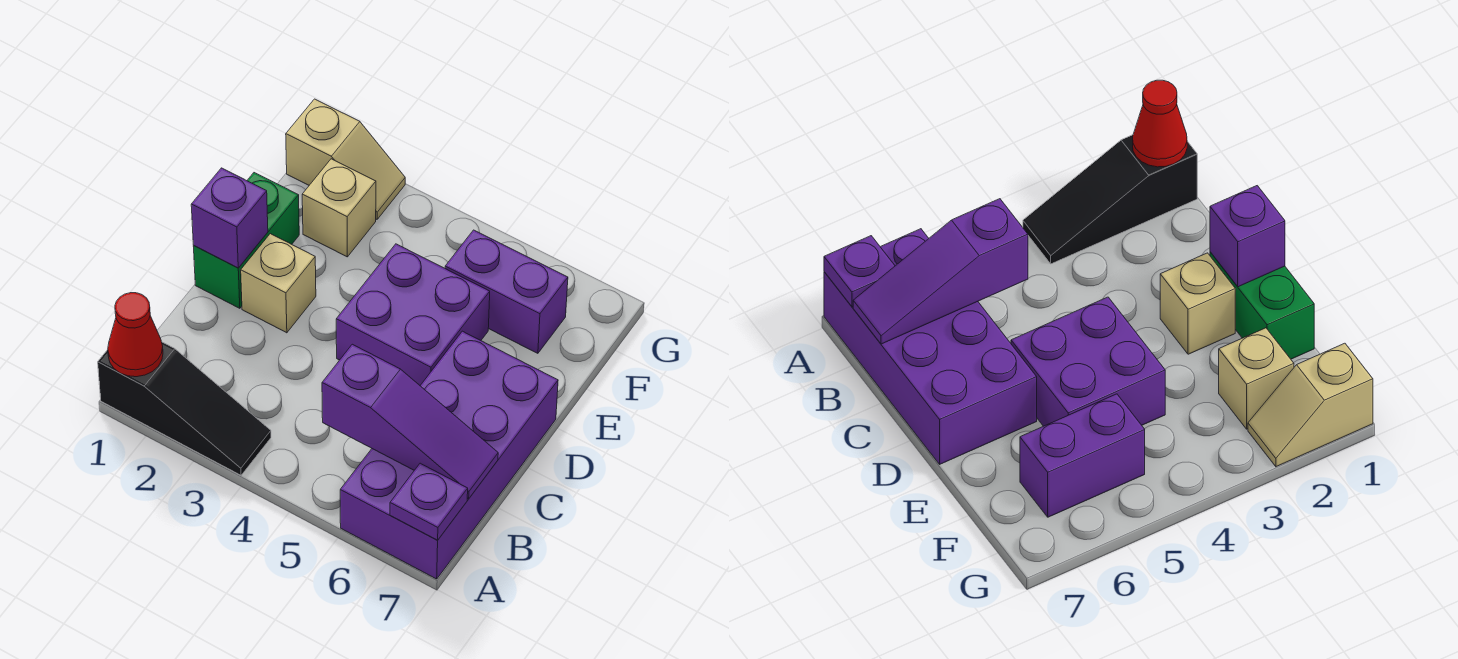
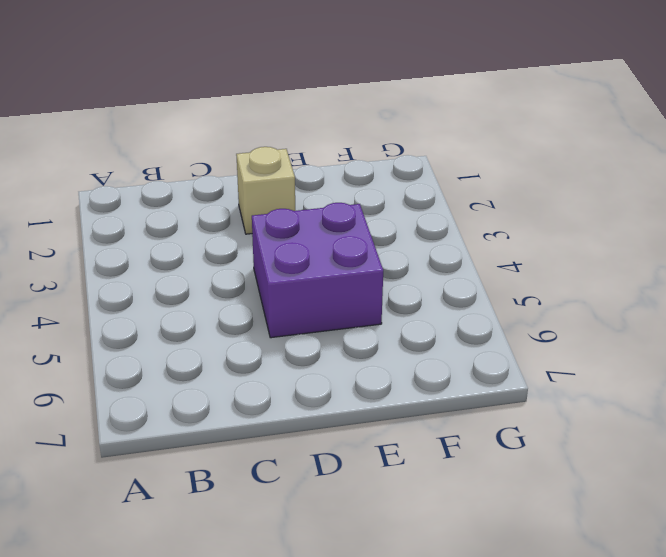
none -> black 1x3 slope [98,342,271,475]
none -> purple 2x4 brick [340,331,558,579]
none -> green 1x2 brick [193,173,299,308]

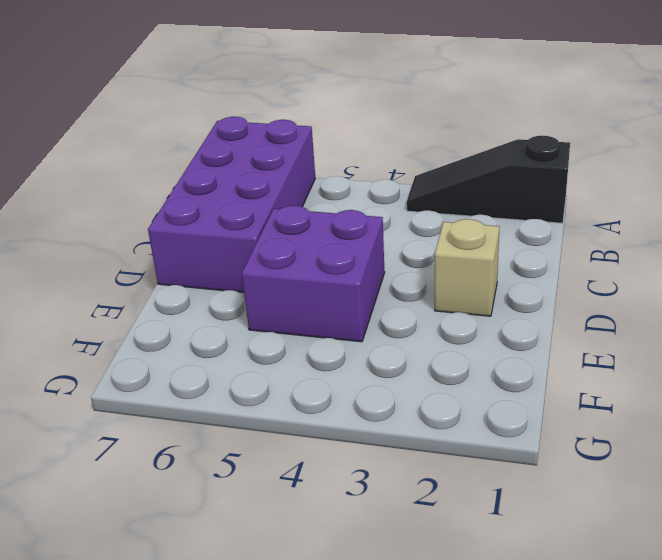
none -> green 1x2 brick [193,173,299,308]
none -> tan 1x1 brick [302,159,376,257]
none -> purple 1x2 brick [445,230,568,353]

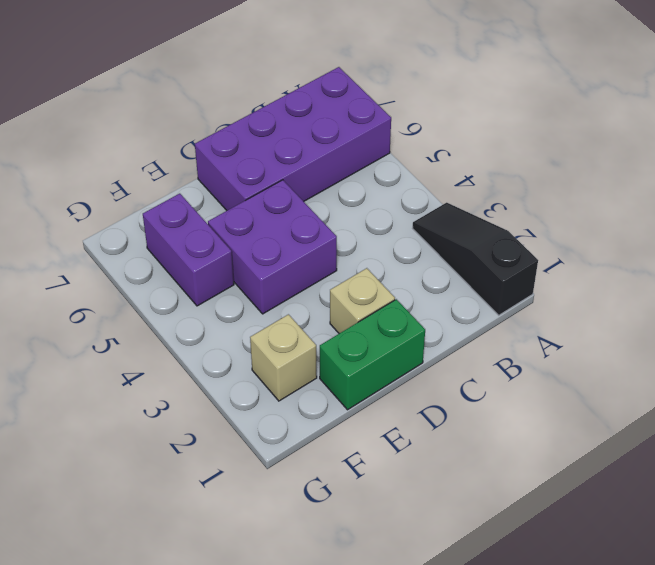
none -> tan 1x2 slope [286,99,405,219]
none -> red 1x1 cone [108,293,163,377]
none -> purple 1x1 plate [390,463,468,540]

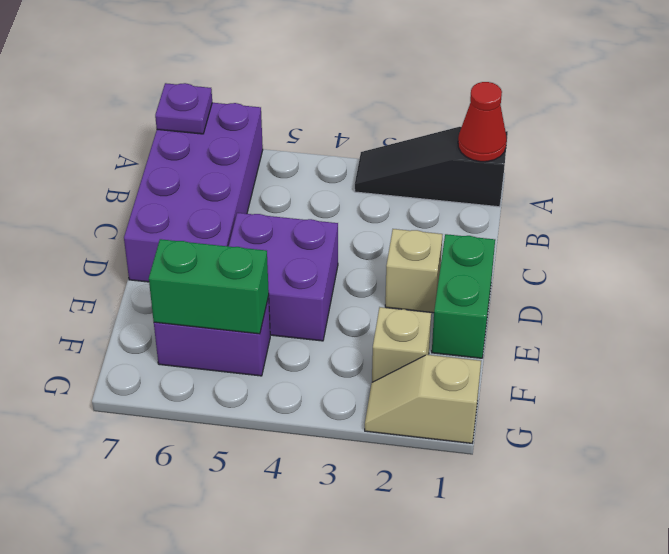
green 1x2 brick [149,239,269,334] -> none
none -> purple 1x3 slope [322,344,498,499]
none -> purple 1x1 brick [191,168,268,268]

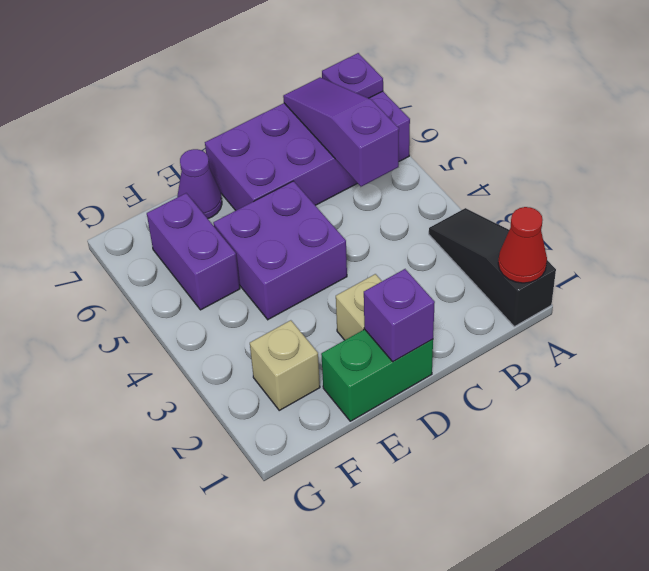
purple 1x1 cone [177,149,222,219] -> none
none -> tan 1x2 slope [286,99,405,219]

